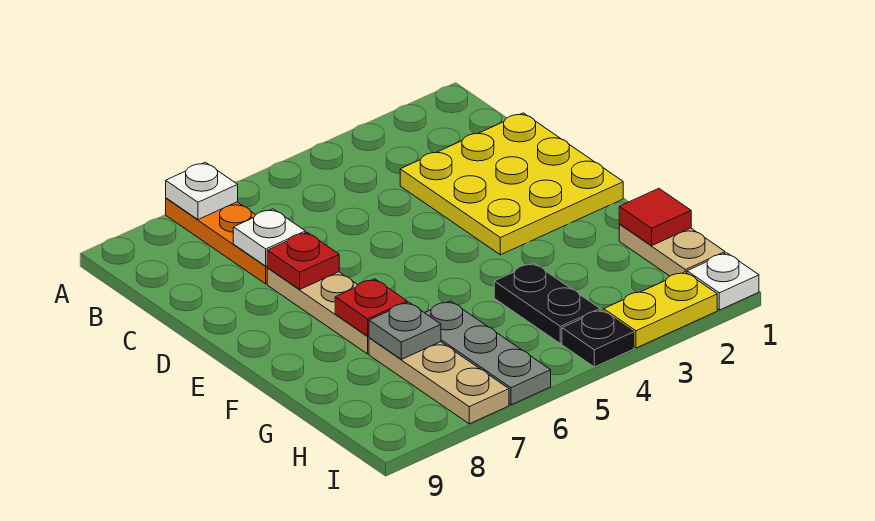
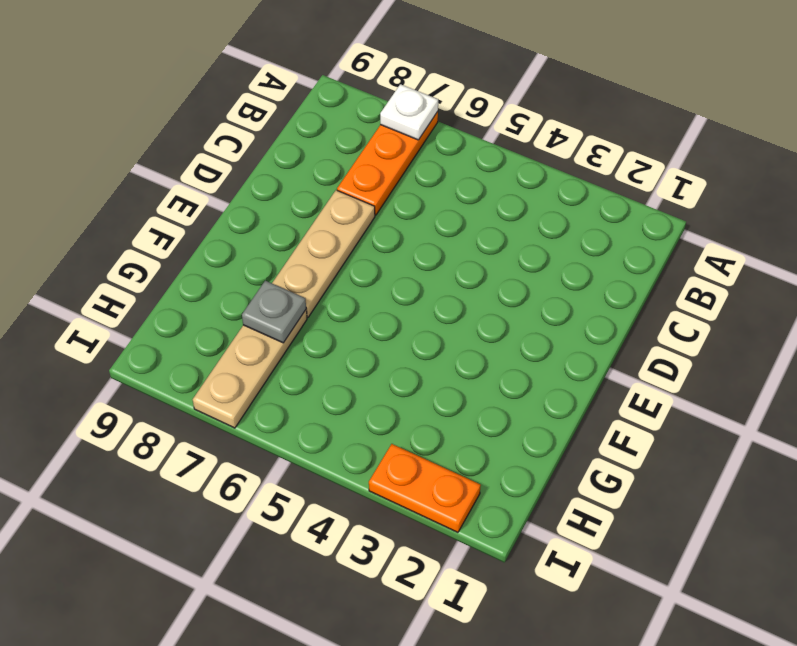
orange 1x2 plate [369,444,481,532] -> yellow 1x2 plate [604,272,717,348]
none -> yellow 3x3 plate [400,113,623,255]
none -> tan 1x2 plate [619,224,725,276]
none -> black 1x2 plate [494,263,600,344]

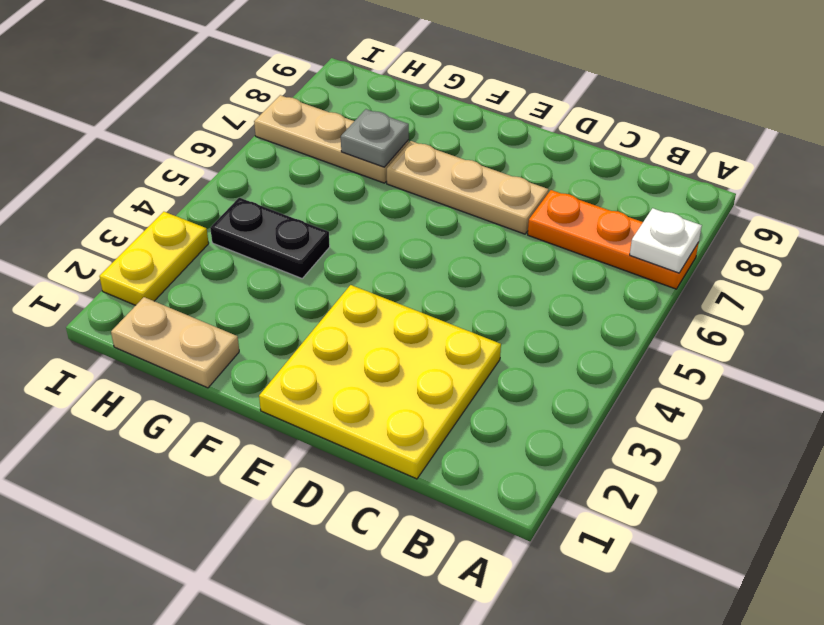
none -> grey 1x3 plate [425,301,551,405]
none -> white 1x1 plate [687,253,759,310]
none -> black 1x1 plate [562,310,634,367]

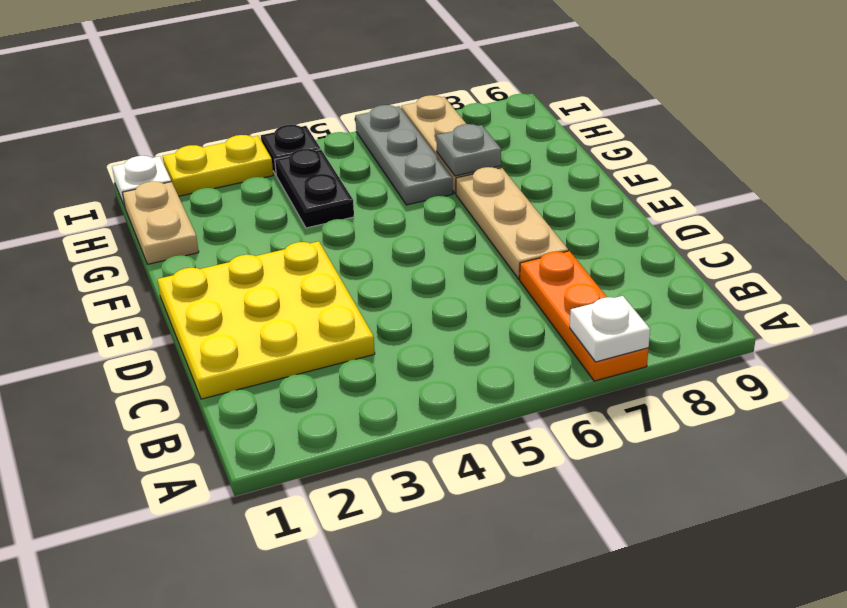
none -> white 1x1 plate [233,209,305,266]
none -> red 1x1 plate [267,232,339,289]
none -> red 1x1 plate [335,279,407,336]

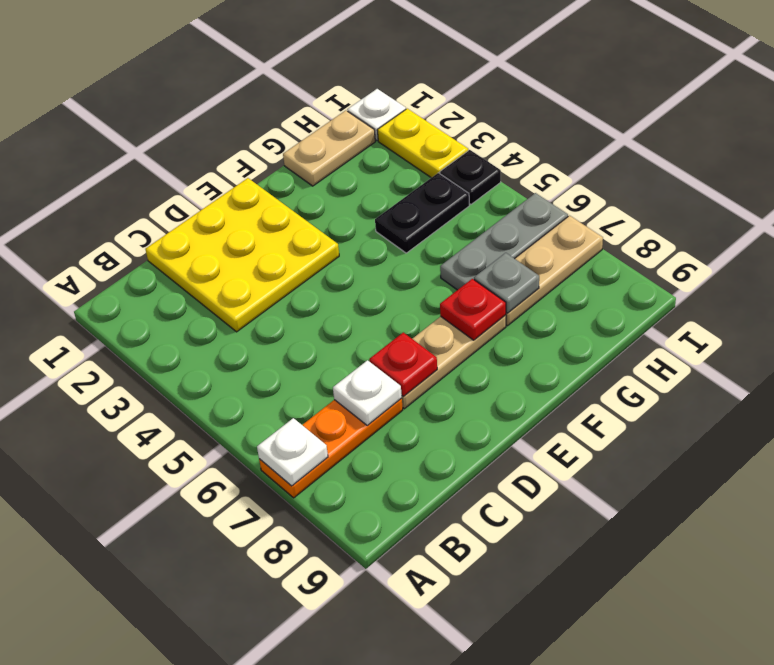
none -> red 1x1 tile [619,188,691,246]

